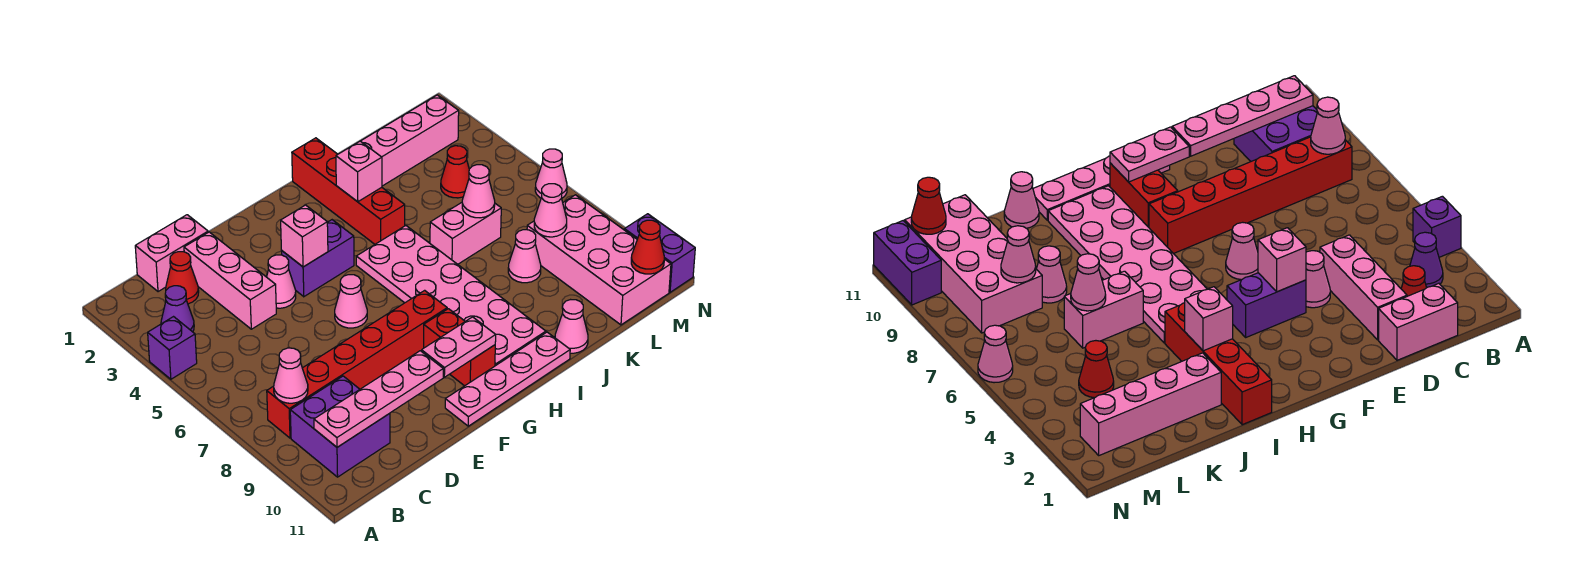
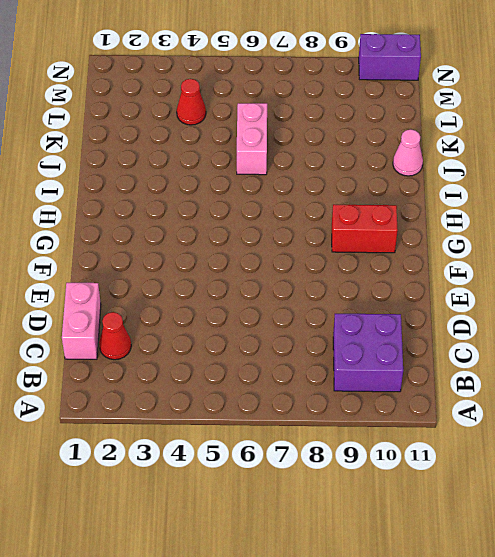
none -> purple 1x1 brick [148,317,197,379]
none -> purple 1x1 cone [161,286,194,332]
none -> red 1x6 brick [267,290,447,438]
none -> pink 1x3 brick [184,232,276,329]

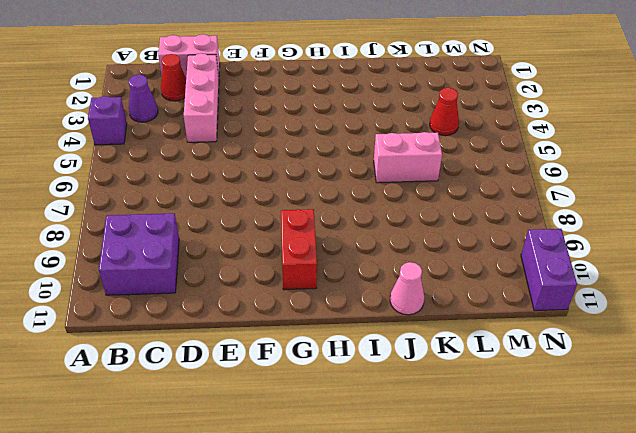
none -> red 1x6 brick [267,290,447,438]
none -> pink 1x1 cone [267,255,296,308]
none -> purple 1x2 brick [282,220,354,297]
none -> pink 1x1 cone [335,275,367,328]

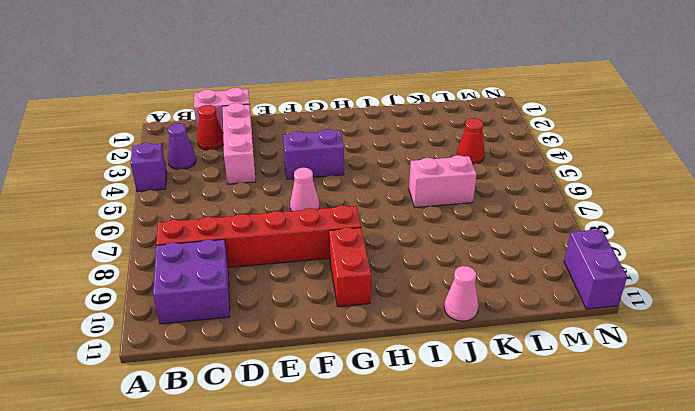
none -> pink 1x1 cone [267,255,296,308]
none -> pink 1x4 plate [445,332,570,426]
none -> pink 2x6 plate [356,226,546,366]
none -> red 1x4 brick [292,138,405,244]

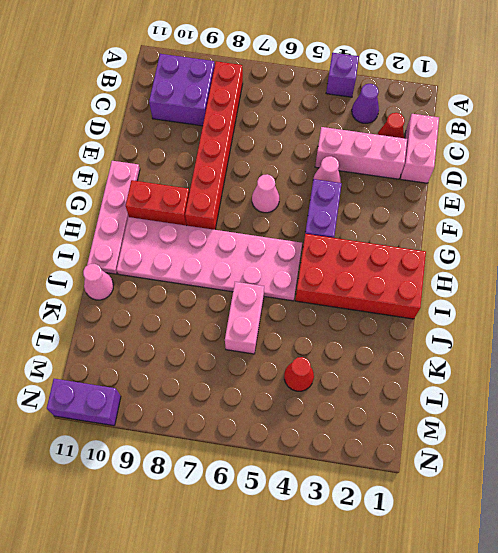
red 2x4 brick [295,234,426,319] -> red 1x4 brick [292,138,405,244]
none -> pink 1x4 brick [361,95,459,186]
none -> pink 1x1 cone [508,230,541,283]
none -> pink 2x4 brick [527,195,671,325]
none -> pink 1x1 cone [535,149,567,198]

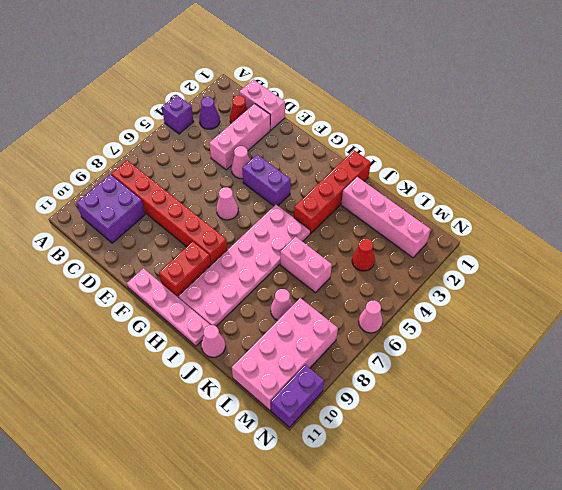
none -> pink 1x1 cone [274,348,308,403]
none -> pink 1x4 plate [314,351,443,447]
none -> pink 1x1 brick [281,205,328,267]
none -> pink 1x2 plate [422,317,496,377]

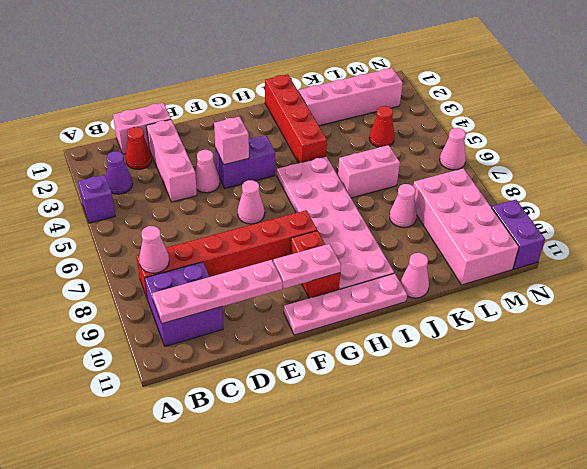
none -> pink 1x1 brick [336,141,382,202]
none -> pink 1x1 cone [462,165,495,218]
none -> pink 1x1 cone [534,184,567,237]
none -> red 1x1 cone [631,220,664,274]

